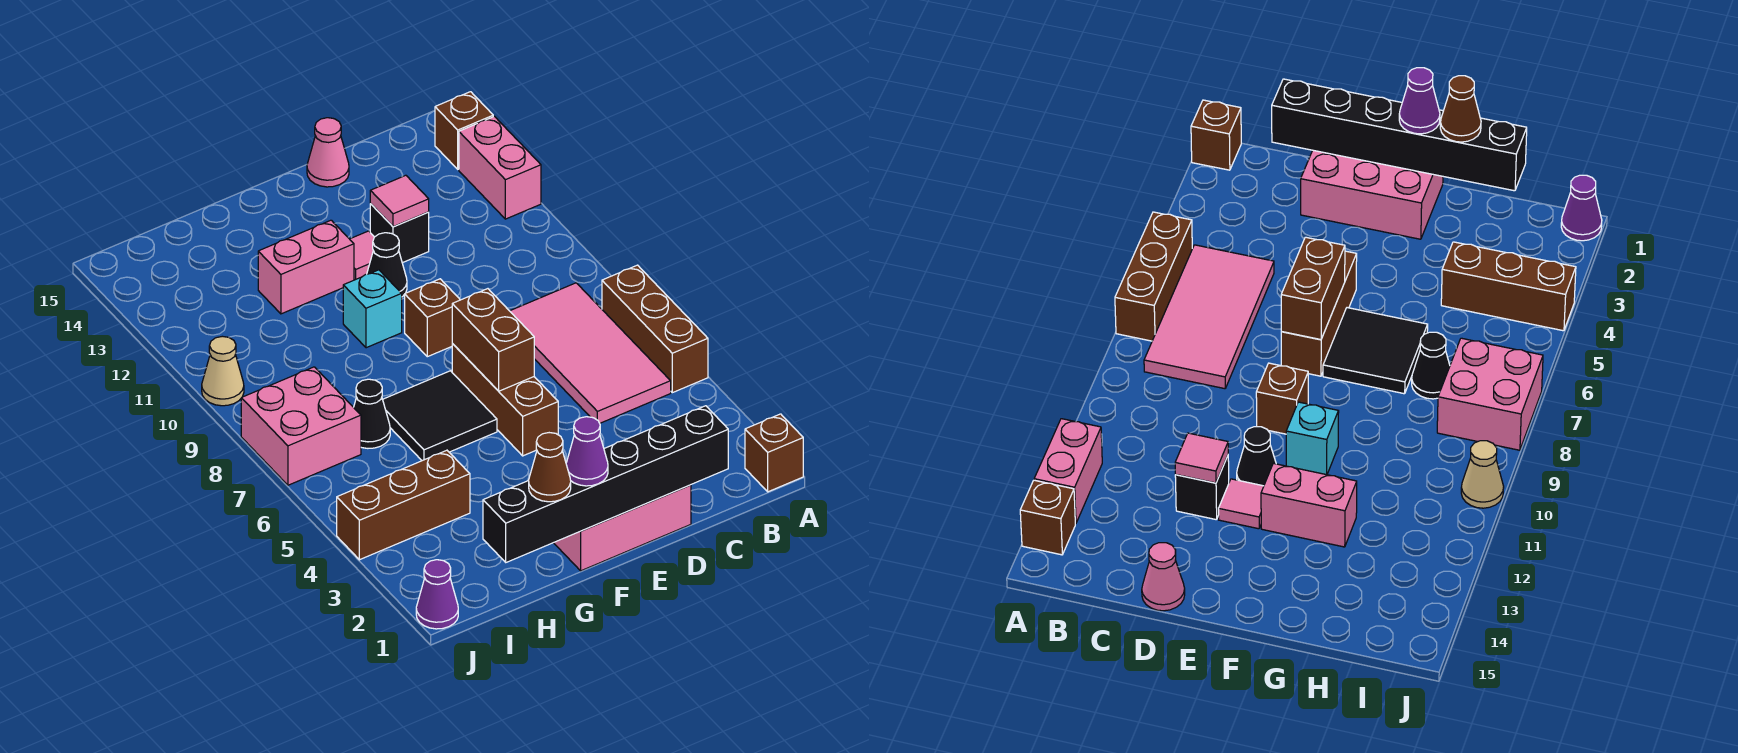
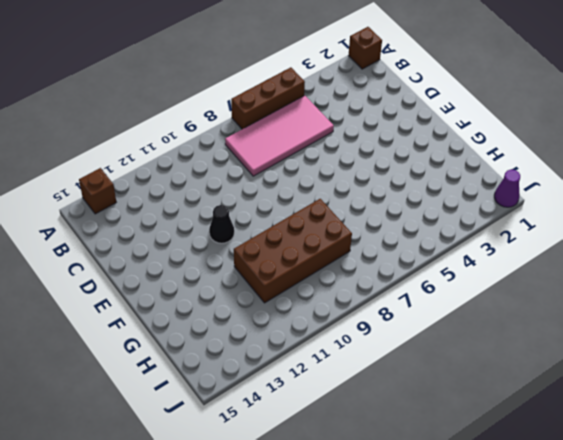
brown 2x4 brick [234,199,352,303] -> none
none -> pink 1x2 brick [459,116,541,219]
none -> pink 2x3 brick [554,485,691,571]
none -> black 1x1 brick [370,204,429,263]

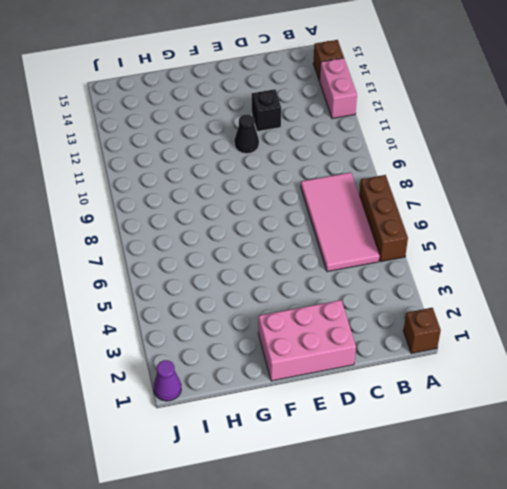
none -> pink 1x1 cone [307,118,349,187]
none -> brown 1x3 brick [452,344,558,456]
none -> brown 1x1 brick [405,279,460,357]

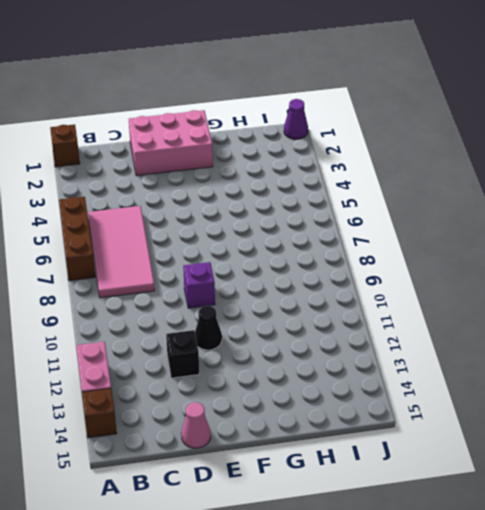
purple 1x1 brick [183,262,215,308] -> brown 1x1 brick [405,279,460,357]
none -> brown 1x3 brick [452,344,558,456]
none -> pink 1x1 tile [350,231,374,280]
none -> black 2x2 tile [383,371,497,461]

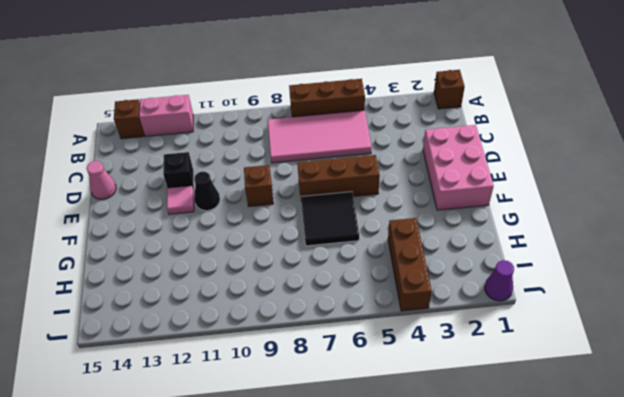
none -> cyan 1x1 brick [343,270,402,348]
none -> pink 1x2 brick [258,220,354,314]
none -> black 1x1 cone [354,379,390,448]

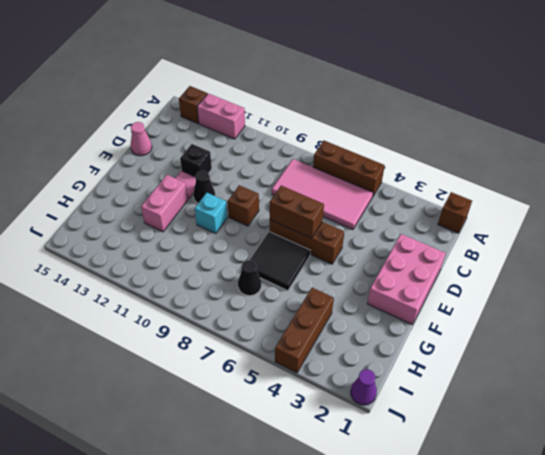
none -> pink 2x2 brick [241,367,361,485]
none -> tan 1x1 cone [202,336,244,406]
none -> black 1x6 brick [483,406,728,562]

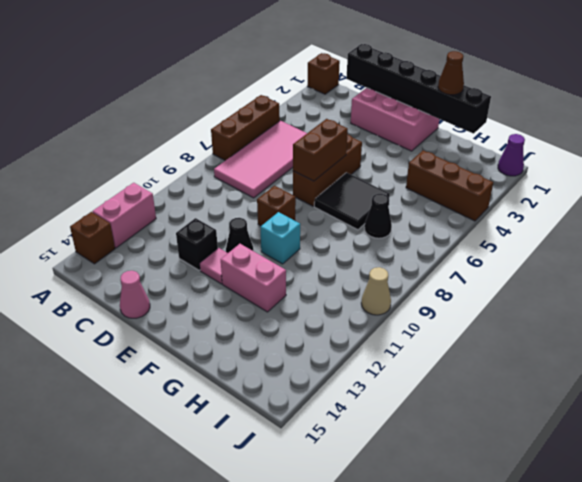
none -> pink 2x2 brick [241,367,361,485]
none -> pink 1x1 tile [370,175,429,227]
none -> purple 1x1 cone [566,417,608,486]

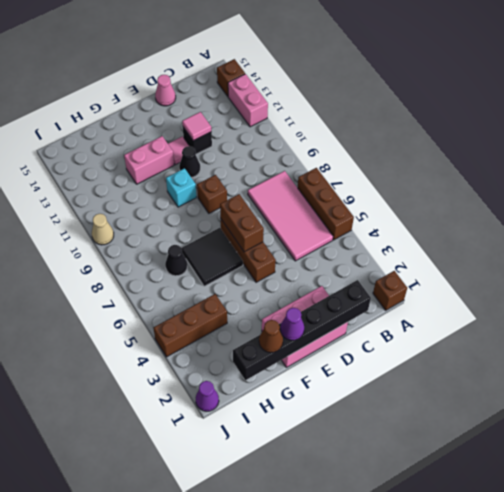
none -> pink 2x2 brick [241,367,361,485]

